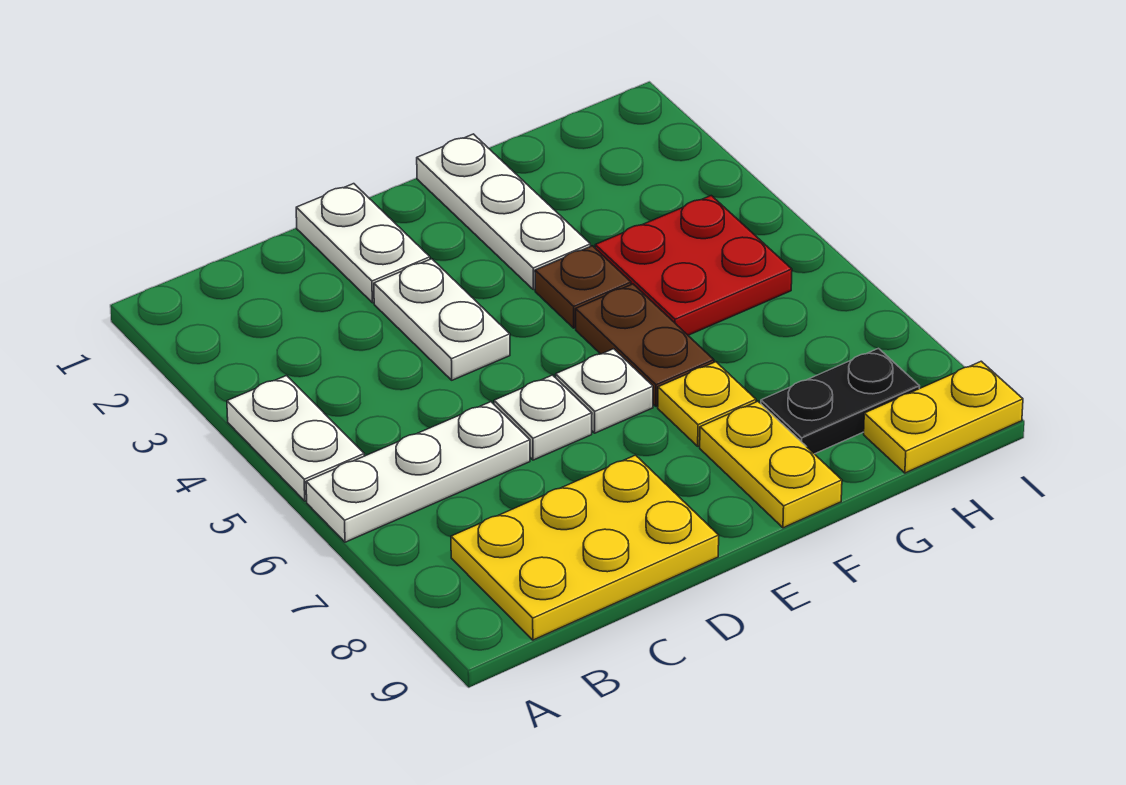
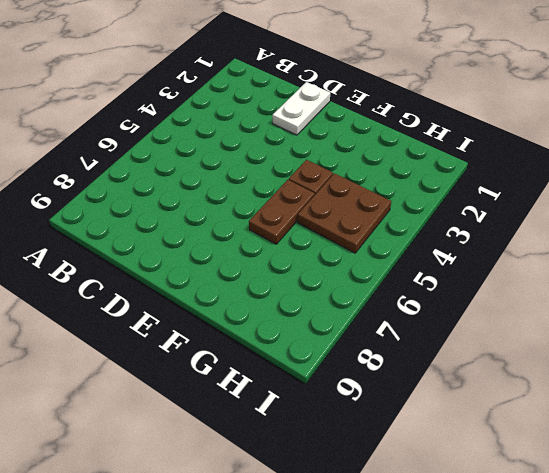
brown 2x2 plate [298,173,391,253] -> red 2x2 plate [595,196,792,335]
none -> white 1x2 plate [227,376,364,501]
none -> white 1x3 plate [306,402,530,542]
none -> yellow 2x3 plate [451,455,719,640]

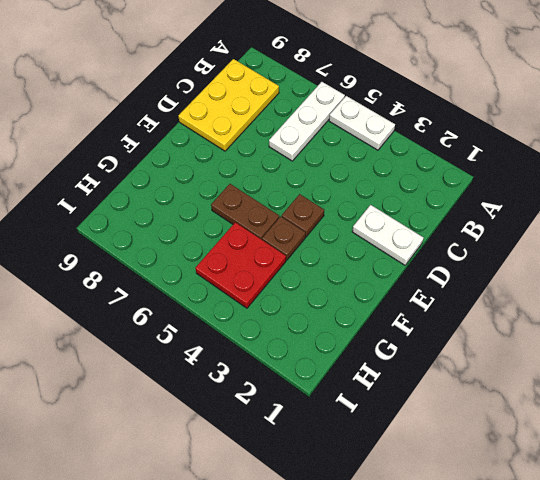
brown 1x1 plate [282,194,324,237] -> none
none -> white 1x2 plate [374,259,510,380]
none -> white 1x1 plate [494,375,592,460]
none -> white 1x1 plate [556,349,653,433]

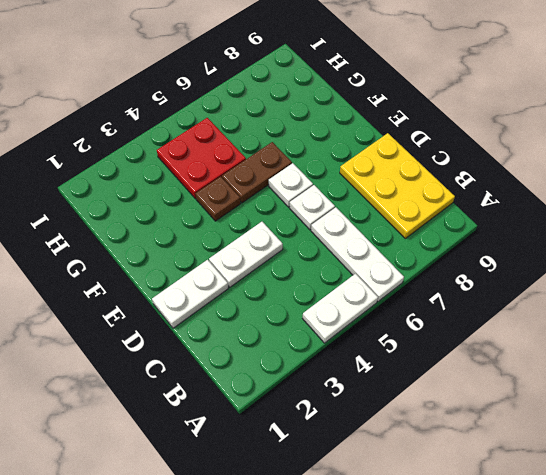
none -> white 1x3 plate [417,134,590,290]
none -> yellow 1x1 plate [658,362,756,446]
none -> yellow 1x2 plate [700,401,842,528]

